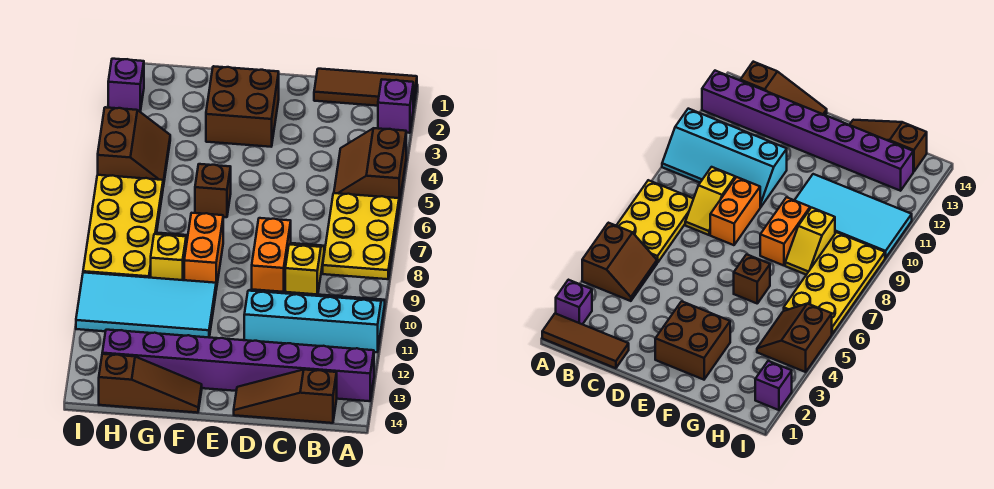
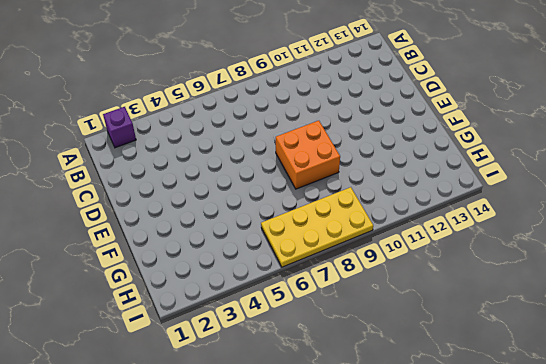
orange 2x2 brick [276,121,340,189] -> orange 1x2 brick [184,213,223,289]
none -> brown 1x3 tile [314,69,417,108]
none -> brown 2x2 slope [334,128,406,204]
none -> yellow 2x3 plate [323,193,399,279]

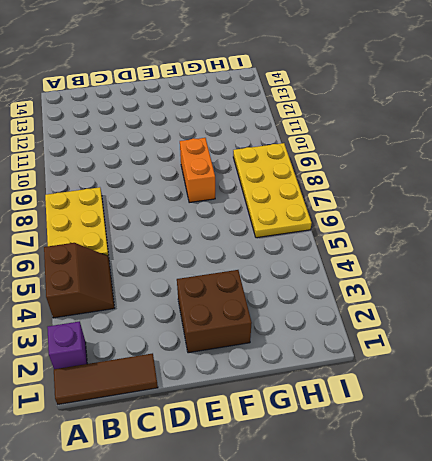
none -> cyan 2x4 slope [244,289,385,352]
none -> purple 1x8 brick [102,330,374,401]
none -> brown 1x3 slope [234,370,337,423]

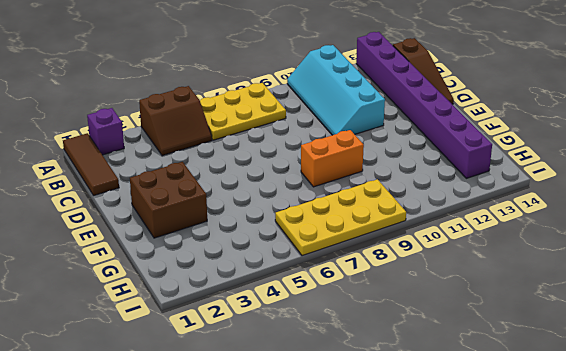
none -> yellow 1x2 slope [285,243,324,295]
none -> orange 1x2 brick [252,218,291,292]
none -> brown 1x1 brick [195,164,231,217]

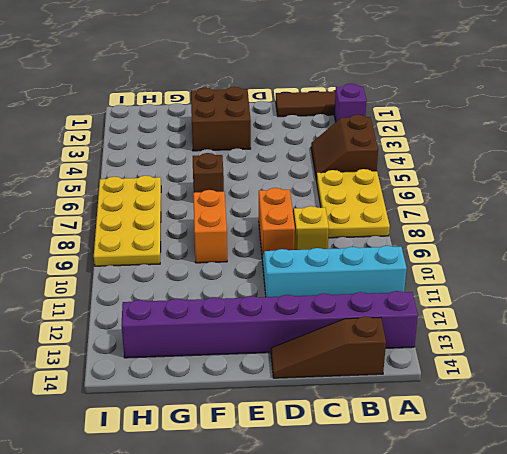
none -> cyan 2x4 tile [76,272,216,337]
none -> brown 1x3 slope [99,354,202,413]
none -> yellow 1x2 slope [151,233,188,280]

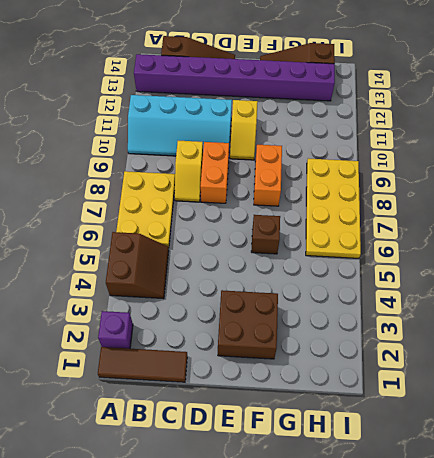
yellow 1x2 slope [230,100,258,160] -> yellow 1x2 slope moved to [151,233,188,280]
none -> cyan 2x4 tile [76,272,216,337]
none -> brown 2x2 slope [98,107,170,186]
none -> purple 1x1 brick [108,59,144,111]

